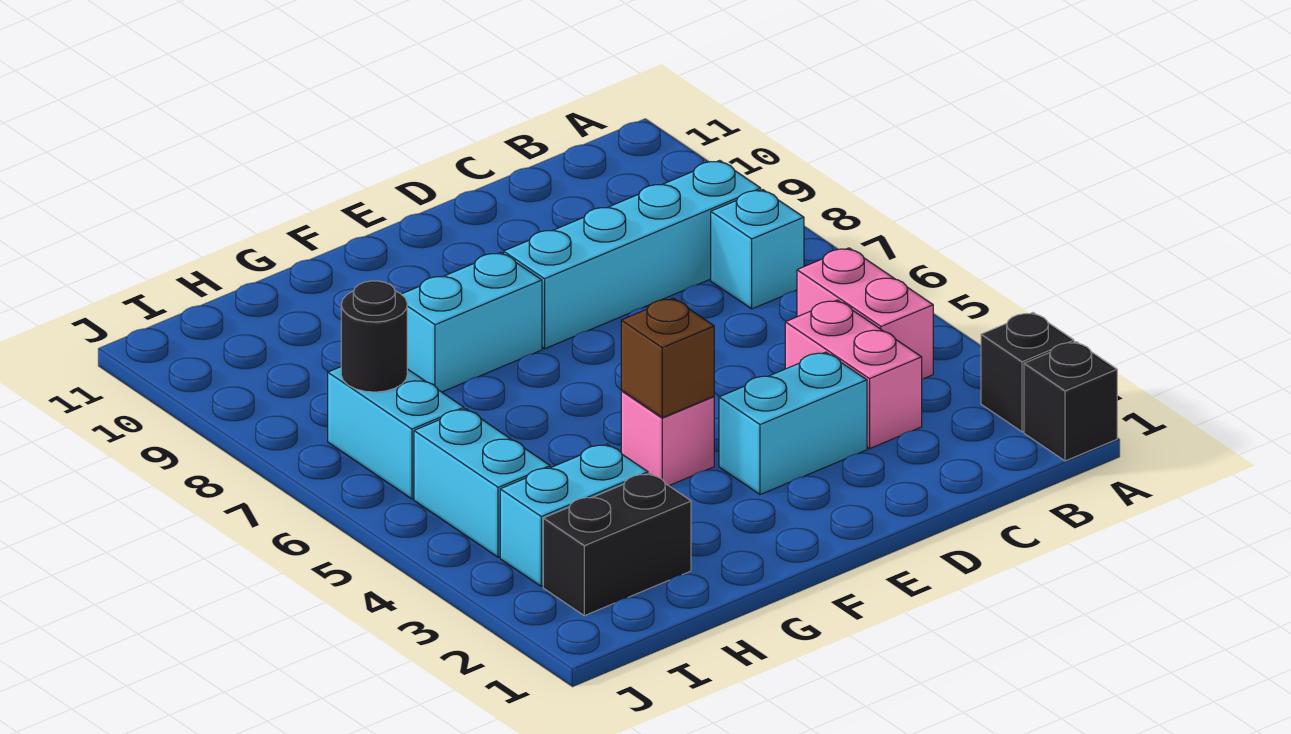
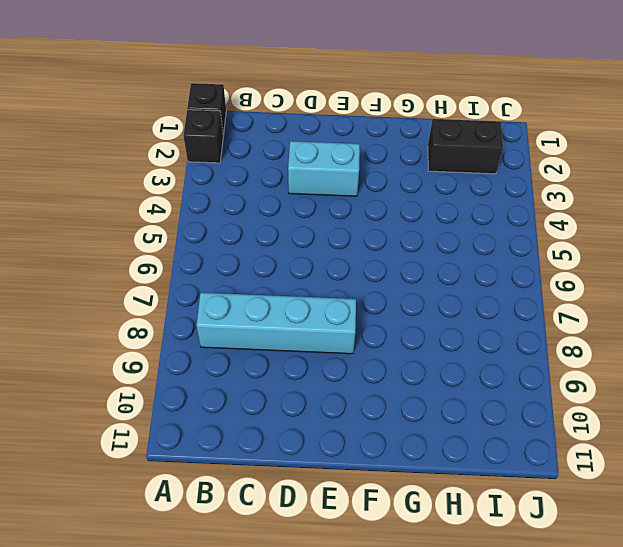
none -> pink 1x2 brick [797,248,933,379]
none -> cyan 1x1 brick [711,190,804,309]
none -> pink 1x2 brick [785,300,922,449]

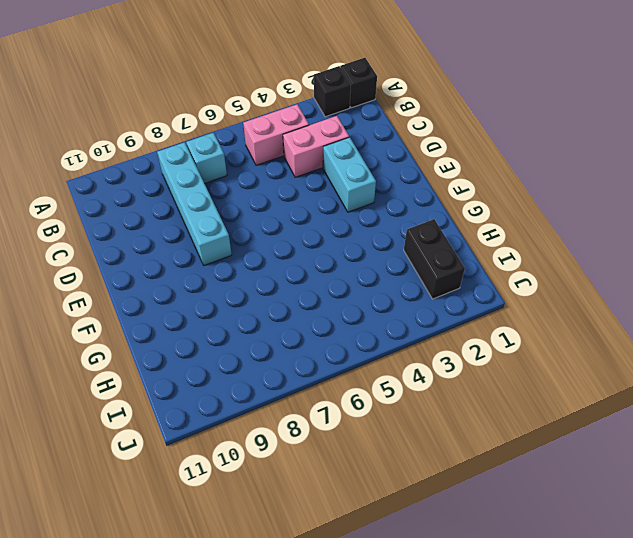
none -> pink 1x1 brick [621,391,714,486]
none -> cyan 1x2 brick [401,252,542,392]
none -> cyan 1x2 brick [500,444,648,586]

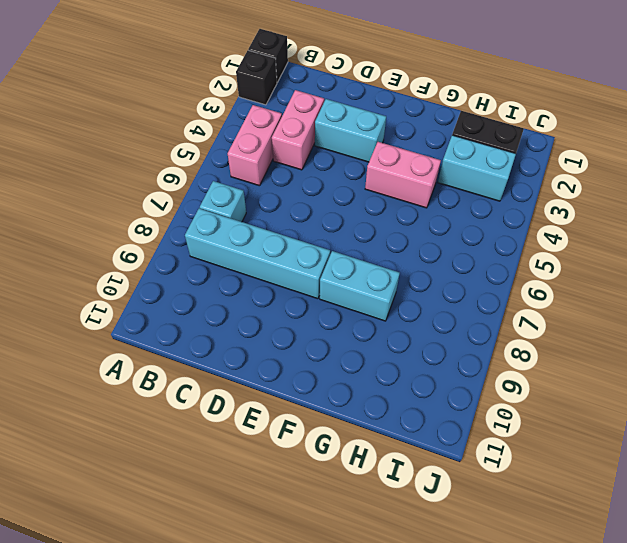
pink 1x2 brick [365,142,441,208] -> pink 1x1 brick [621,391,714,486]
none -> cyan 1x2 brick [414,409,550,557]
none -> cyan 1x2 brick [328,367,464,499]
none -> brown 1x1 brick [621,298,714,418]

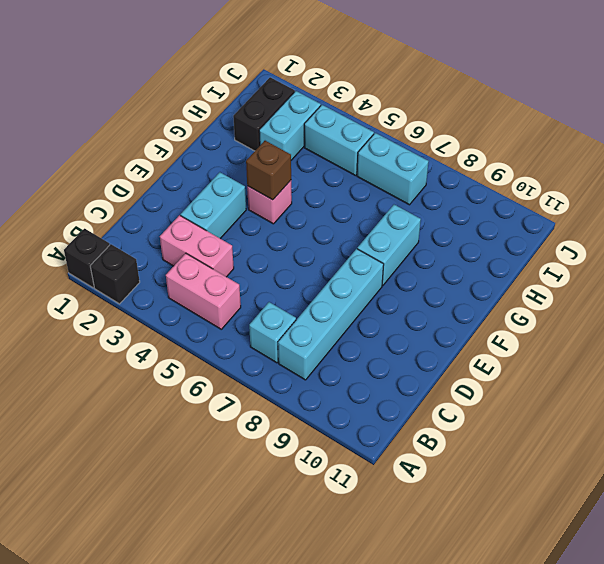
none -> black 1x1 round brick [341,281,407,392]

